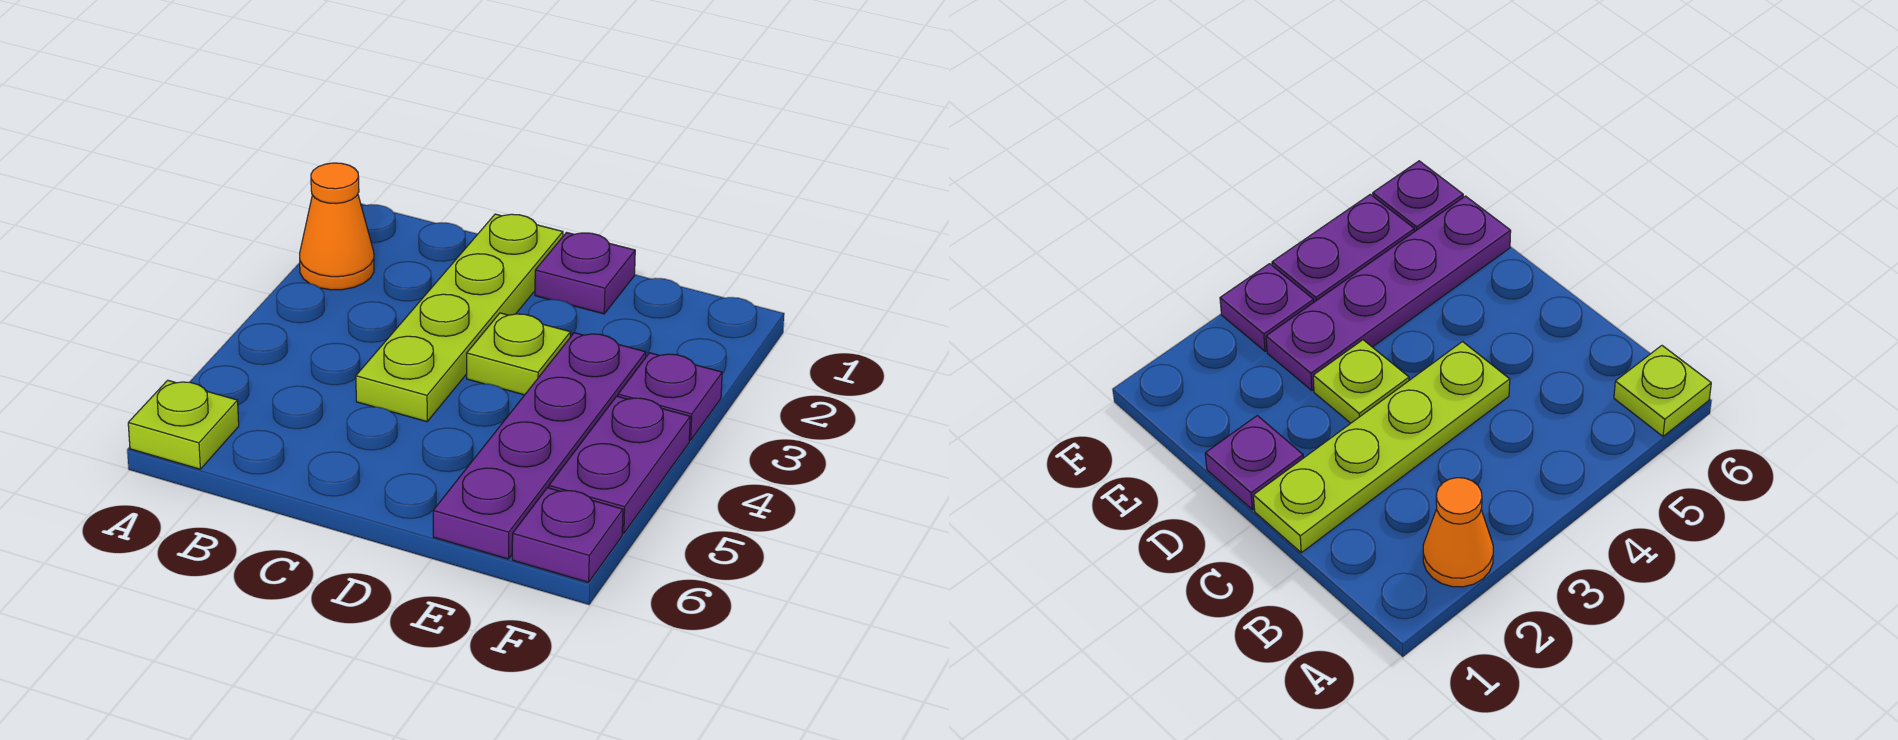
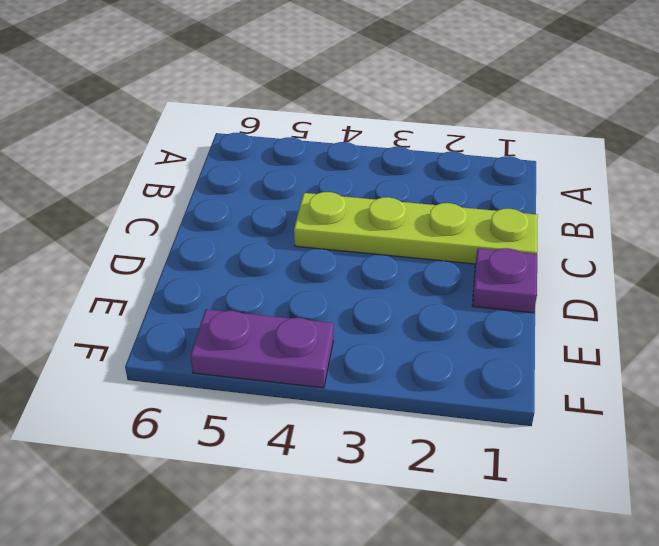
none -> orange 1x1 cone [300,163,374,290]
none -> lime 1x1 plate [128,380,239,469]

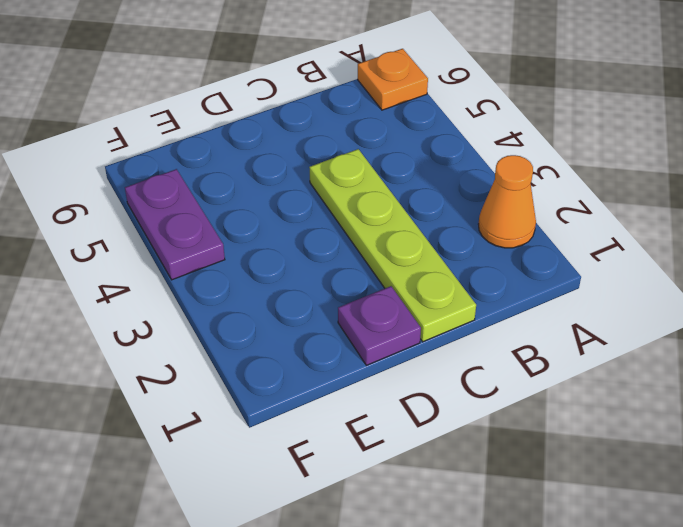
orange 1x1 plate [358,49,428,110] -> lime 1x1 plate [128,380,239,469]
none -> lime 1x1 plate [467,313,571,395]
none -> purple 1x4 plate [433,333,646,559]

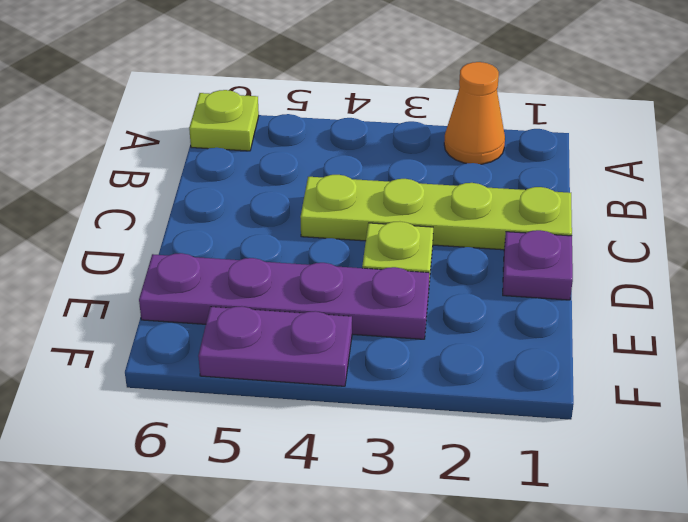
none -> purple 1x1 plate [618,353,722,440]
none -> purple 1x1 plate [512,488,623,582]

